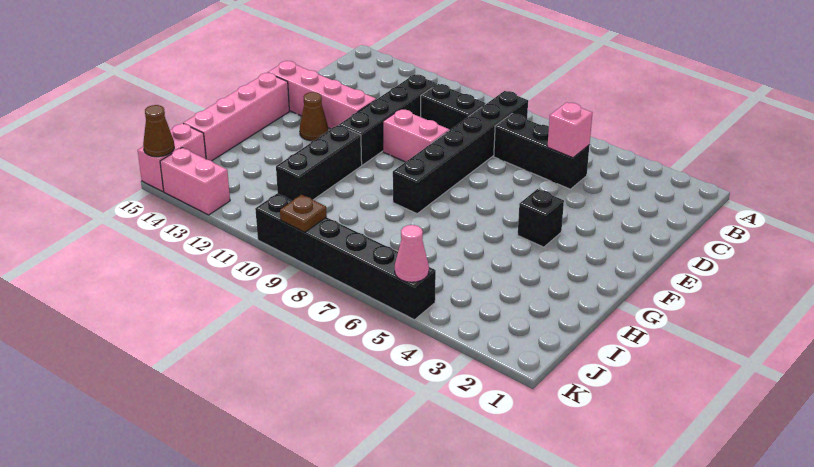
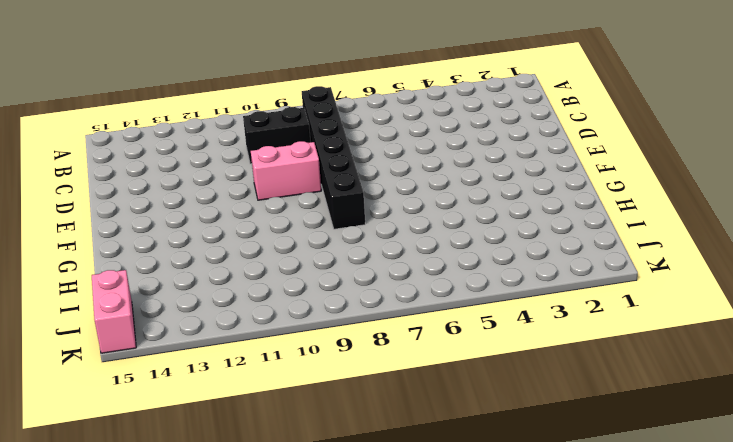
none -> black 1x3 brick [494,114,590,189]
none -> black 1x4 brick [339,74,437,165]
none -> pink 1x4 brick [268,61,376,129]

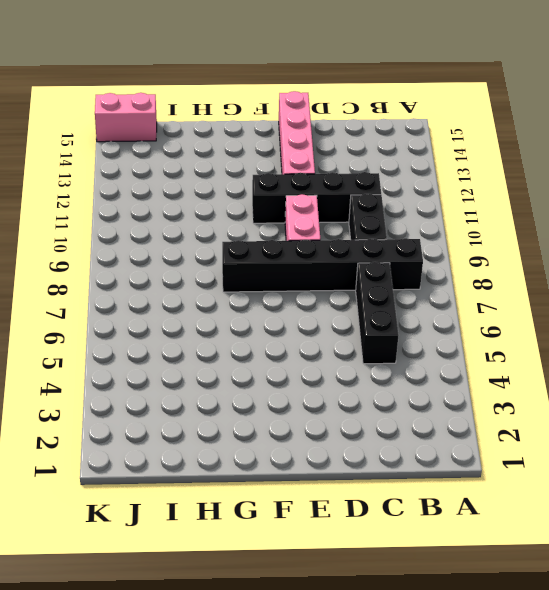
none -> black 1x1 brick [518,189,564,247]
none -> brown 1x1 cone [300,92,328,141]
none -> pink 1x4 brick [183,73,289,161]

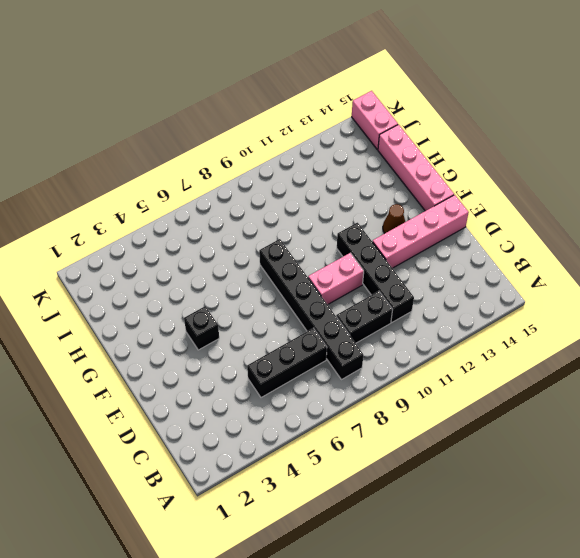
none -> black 1x3 brick [276,125,362,201]
none -> black 1x6 brick [255,193,436,320]
none -> pink 1x2 brick [160,148,230,215]

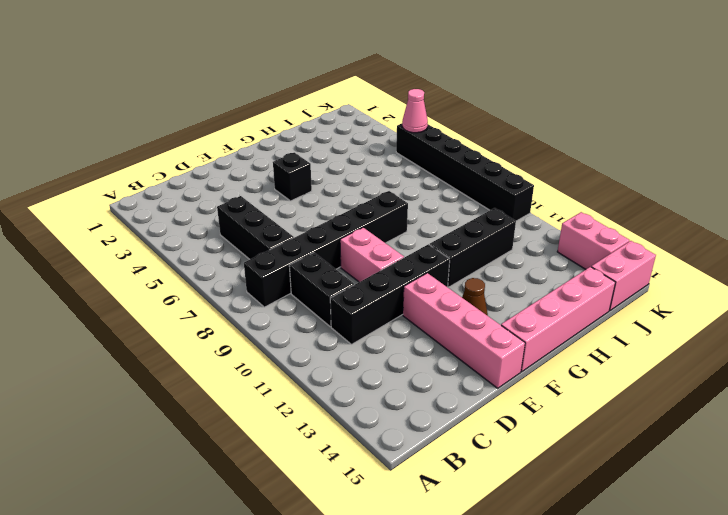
none -> pink 1x1 brick [547,102,592,158]
none -> brown 1x1 plate [280,195,327,232]
none -> brown 1x1 cone [143,105,174,157]

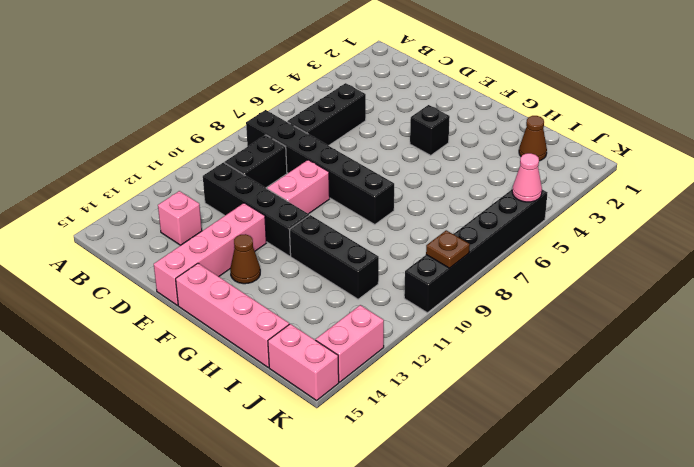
pink 1x1 brick [158,191,202,245] -> pink 1x1 brick moved to [547,102,592,158]
brown 1x1 cone [519,116,547,161] -> brown 1x1 cone moved to [143,105,174,157]

